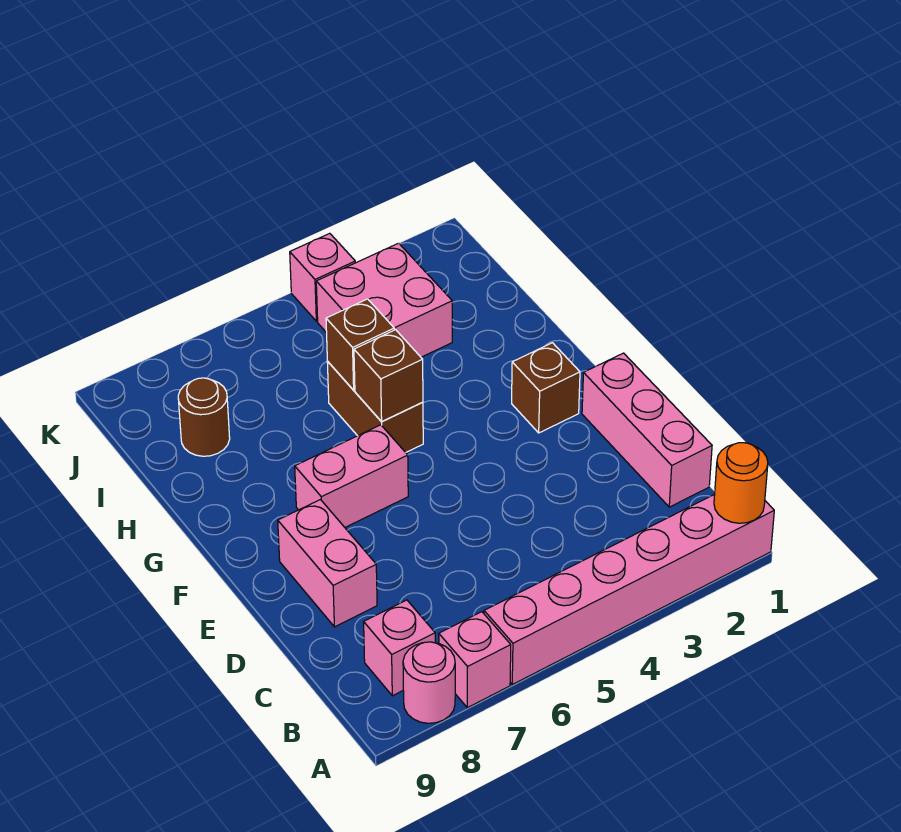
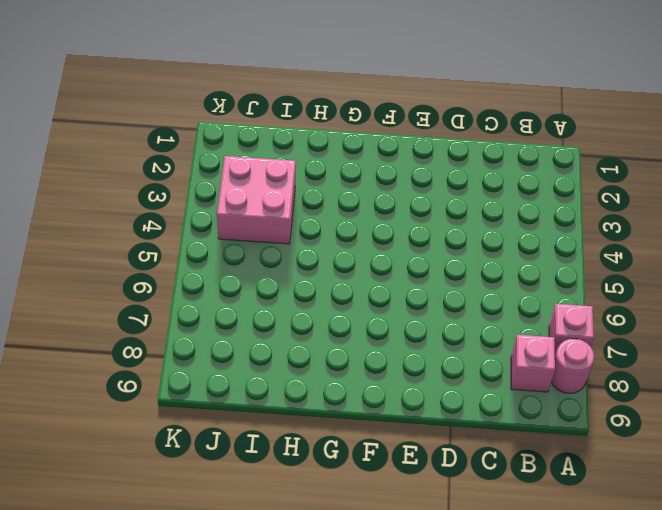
none -> pink 1x6 brick [484,494,774,685]
none -> pink 1x3 brick [582,353,712,507]
none -> pink 1x2 brick [278,500,377,627]

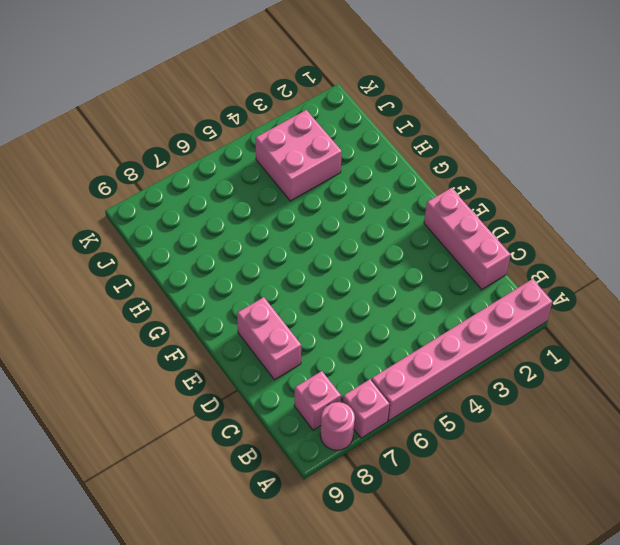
none -> brown 1x1 brick [512,343,580,433]
none -> pink 1x2 brick [295,425,408,527]
none -> brown 1x2 brick [327,361,423,452]

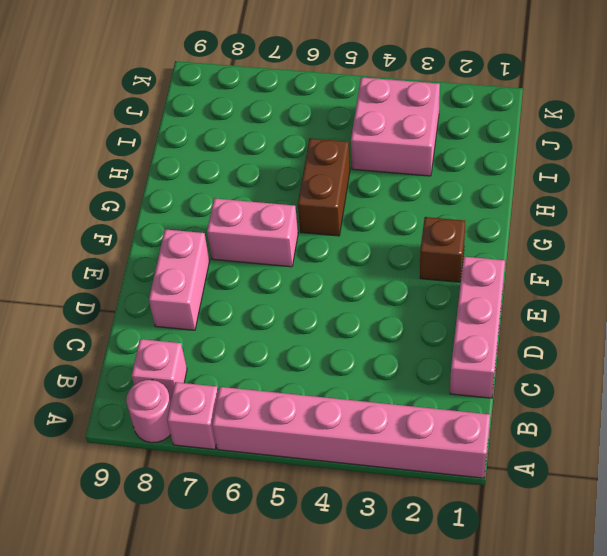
none -> brown 1x1 round brick [178,378,230,456]
none -> pink 1x1 brick [290,233,355,321]
none -> orange 1x1 round brick [714,443,768,523]

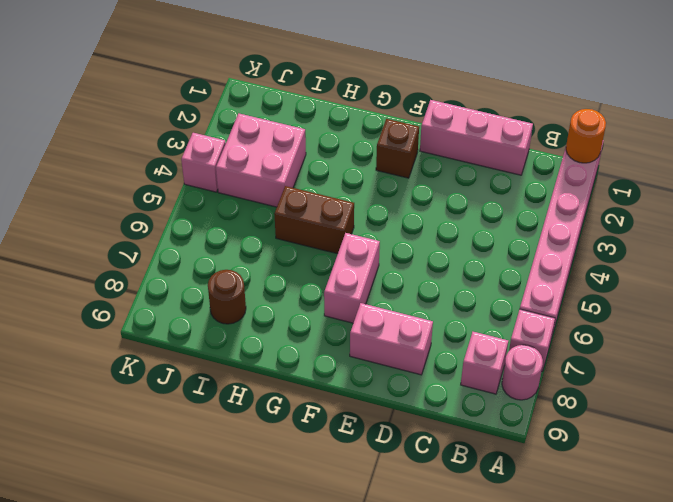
none -> brown 1x1 brick [354,330,423,422]
none -> brown 1x1 brick [326,299,394,390]

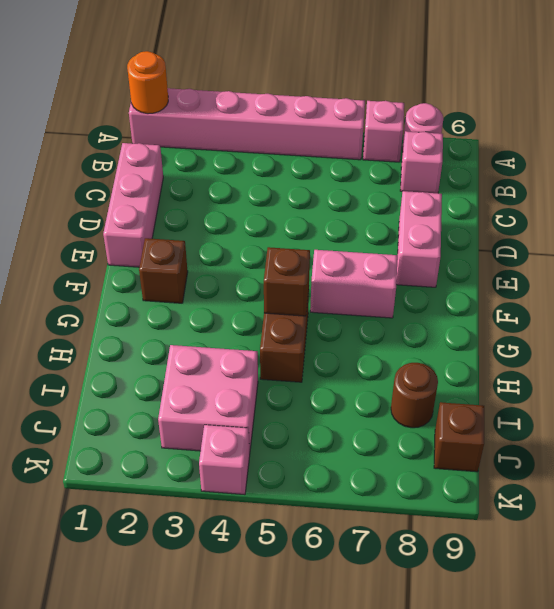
brown 1x1 brick [434,402,484,472] -> brown 1x1 brick moved to [326,299,394,390]

